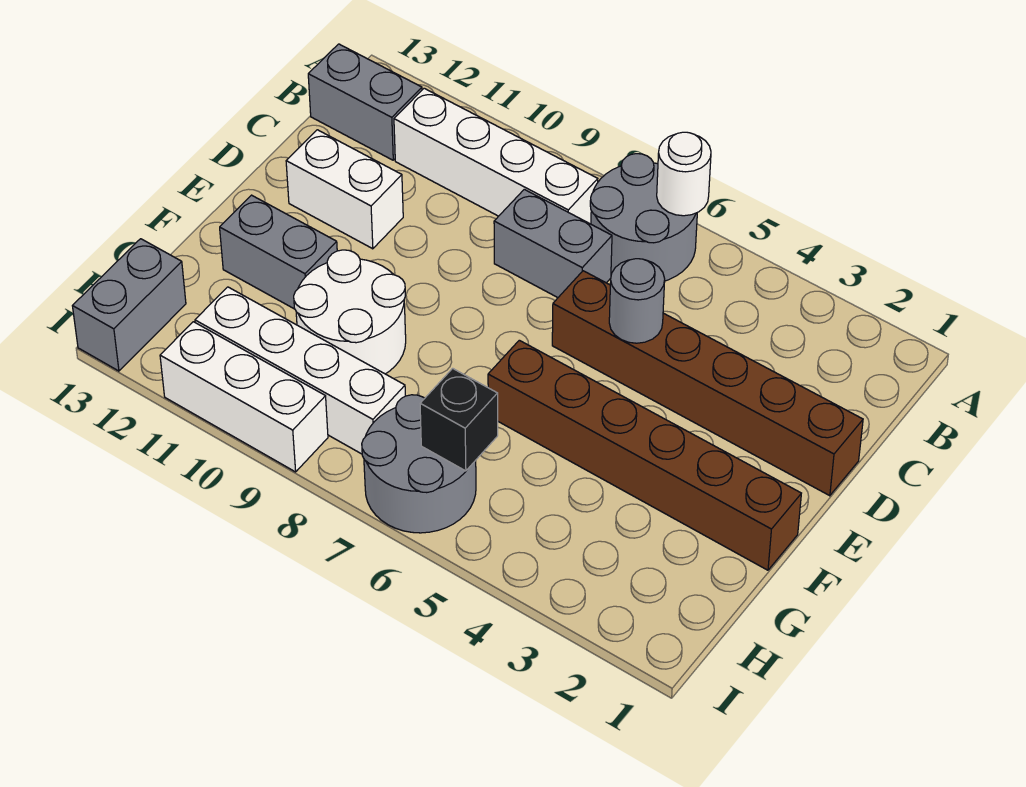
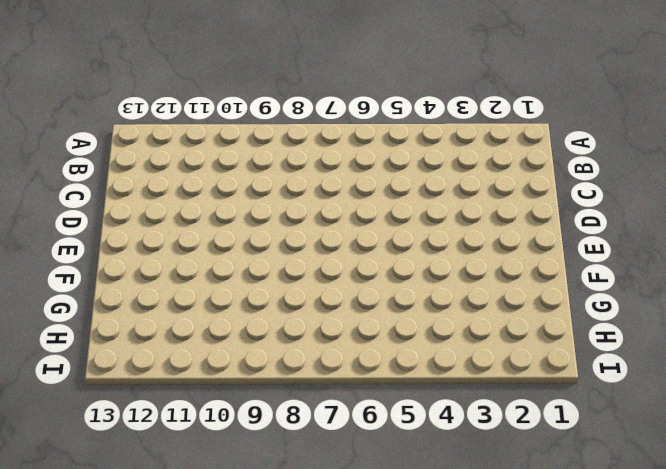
none -> grey 2x2 round brick [590,154,697,281]
none -> white 1x4 brick [394,88,598,224]
none -> grey 1x2 brick [308,44,422,160]

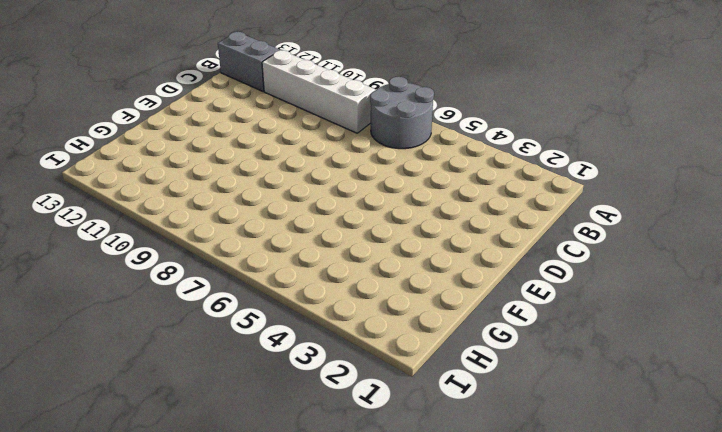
none -> grey 1x2 brick [494,189,612,298]
none -> brown 1x6 brick [552,271,863,496]
none -> white 1x2 brick [286,130,403,249]

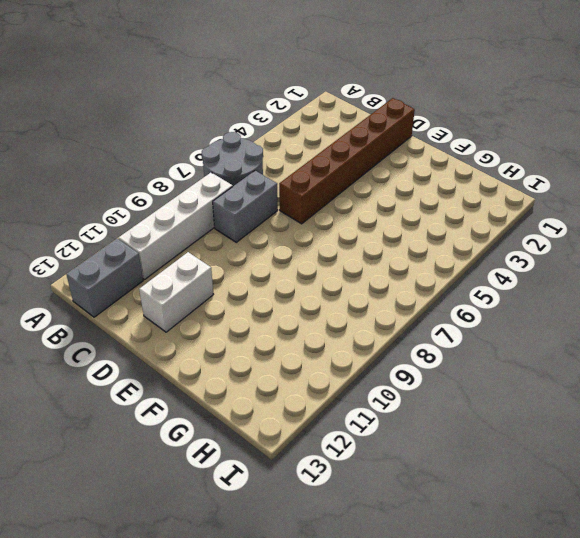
none -> brown 1x6 brick [488,340,801,570]
none -> white 2x2 round brick [294,250,406,374]
none -> grey 1x2 brick [220,195,337,309]

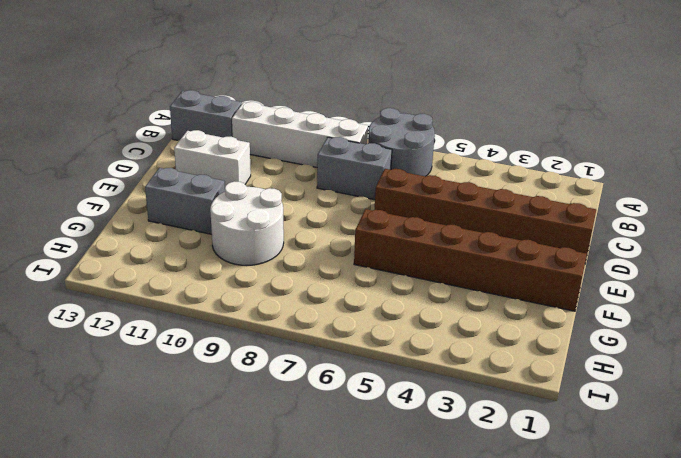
none -> grey 2x2 round brick [362,395,476,533]
none -> white 1x4 brick [195,287,405,454]
none -> grey 1x2 brick [73,239,186,371]

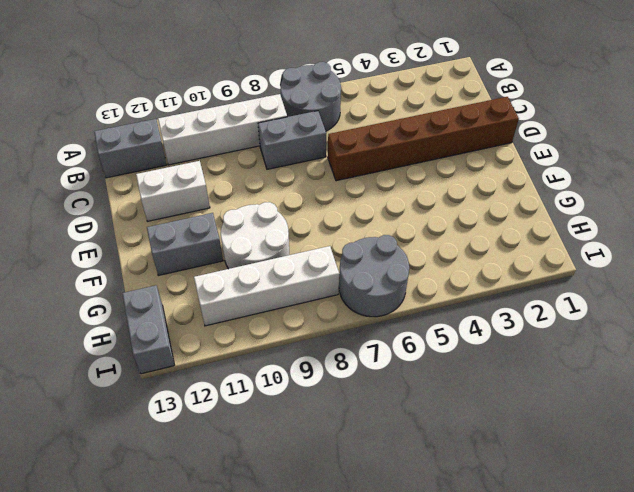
none -> brown 1x6 brick [488,340,801,570]
none -> white 1x3 brick [160,322,328,472]
none -> white 1x1 round brick [657,132,711,216]

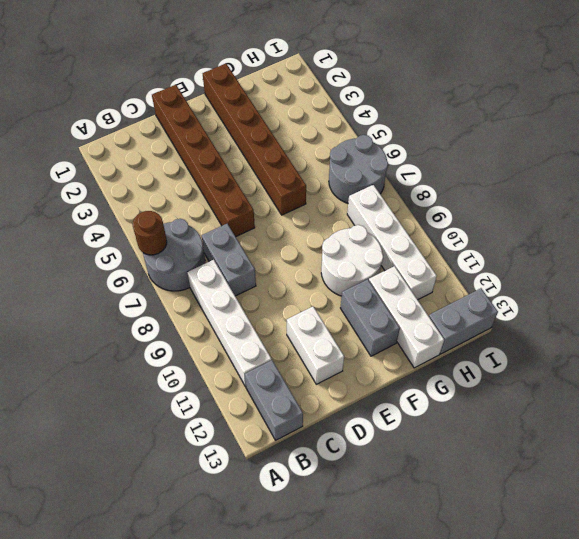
brown 1x1 round brick [133,211,167,255] -> white 1x1 round brick [657,132,711,216]
white 1x3 brick [369,266,444,368] -> white 1x3 brick moved to [160,322,328,472]
none -> grey 1x1 round brick [609,259,665,343]
none -> black 1x1 brick [420,368,498,471]

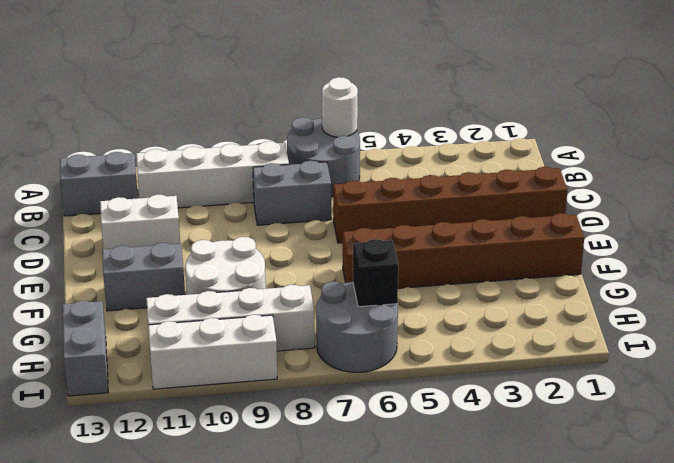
none -> grey 1x1 round brick [609,259,665,343]

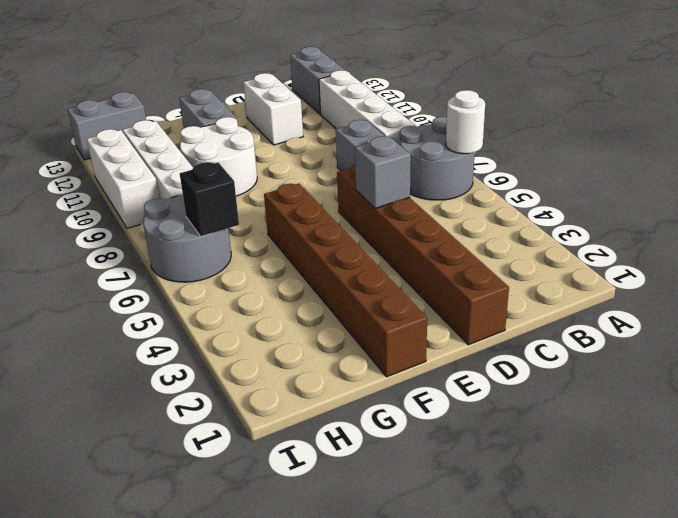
grey 1x1 brick [355,136,411,208] -> grey 1x1 round brick [609,259,665,343]

